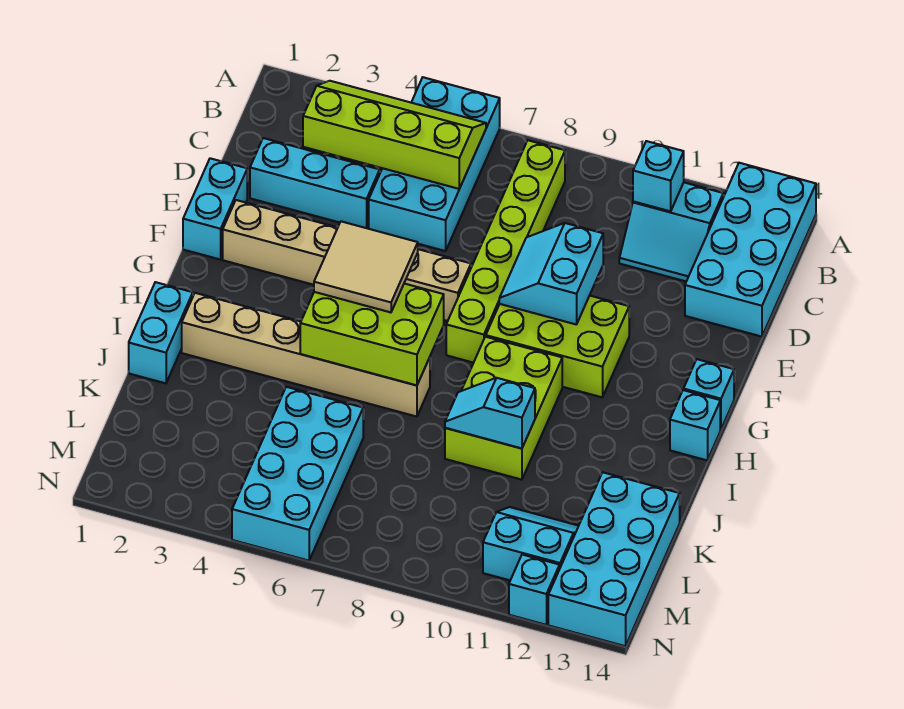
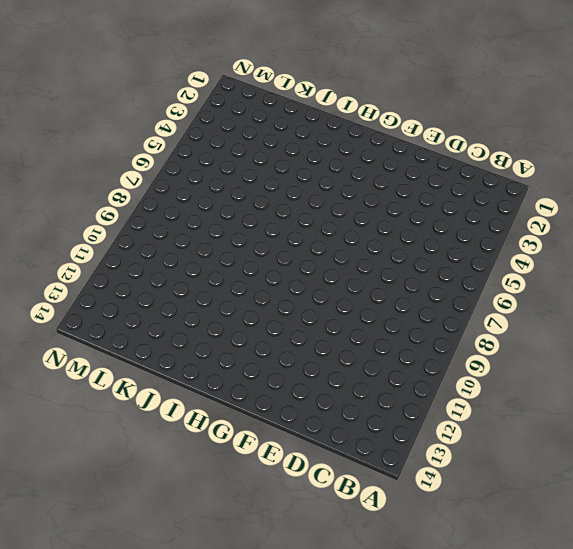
none -> cyan 2x4 brick [369,77,500,251]
none -> cyan 2x4 brick [685,163,816,337]
none -> lime 1x6 brick [446,140,565,363]

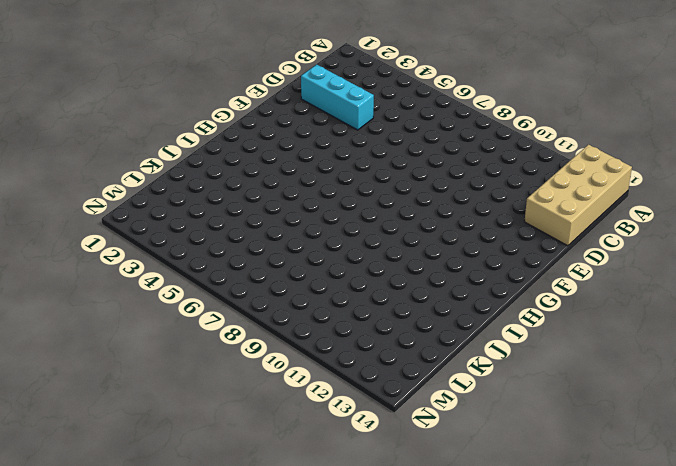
tan 2x4 brick [524,145,632,246] -> cyan 2x4 brick [685,163,816,337]
none -> cyan 2x4 brick [369,77,500,251]
none -> lime 1x6 brick [446,140,565,363]
none -> cyan 2x2 slope [619,183,723,281]

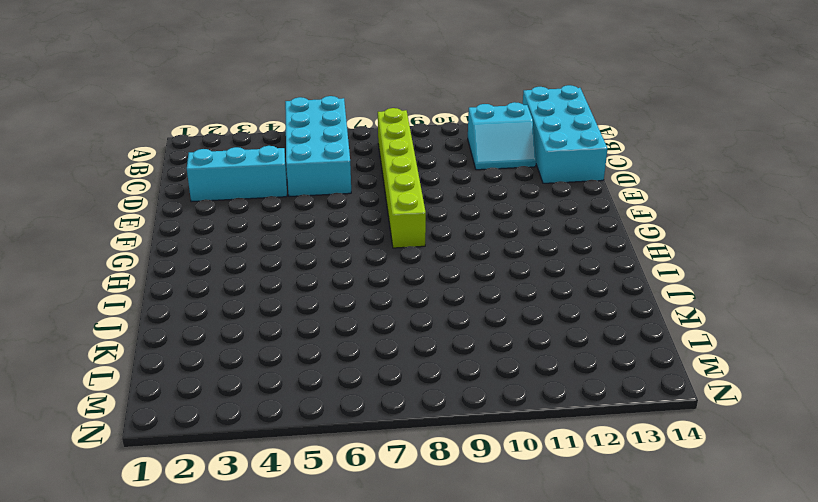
none -> cyan 1x2 brick [183,158,247,260]
none -> tan 1x6 brick [223,200,471,321]
none -> lime 2x3 brick [486,296,629,397]

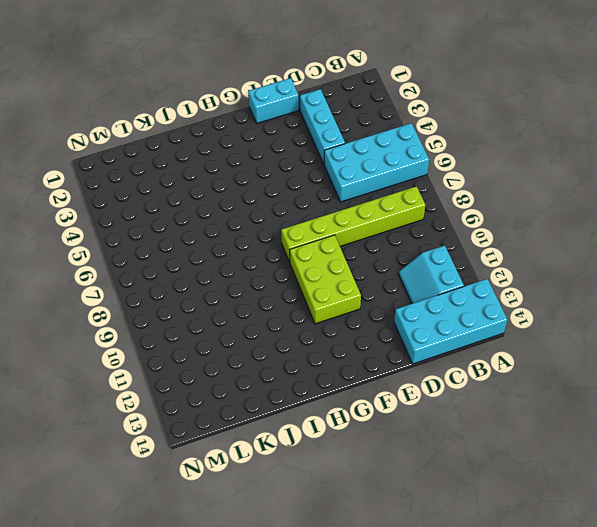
none -> tan 1x6 brick [223,200,471,321]
none -> cyan 1x1 brick [684,359,734,429]
none -> lime 2x3 brick [445,337,562,480]

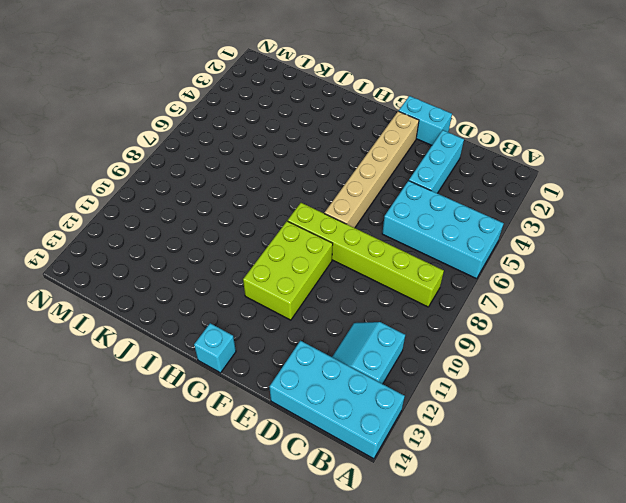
none -> lime 2x3 brick [445,337,562,480]
none -> cyan 1x1 brick [670,390,720,460]
none -> cyan 1x2 brick [129,282,193,383]

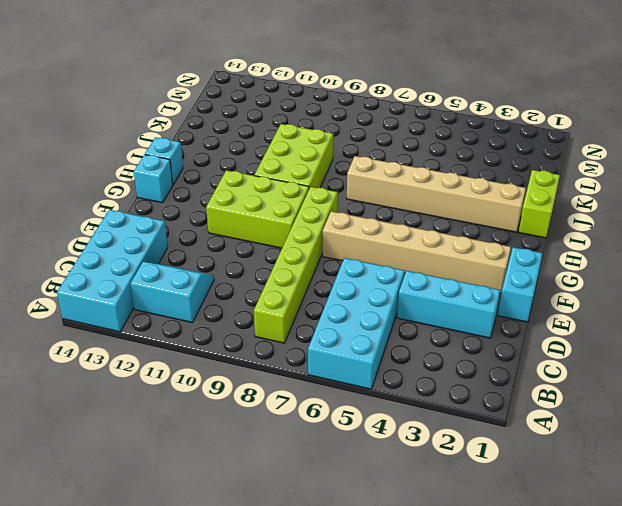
lime 1x2 brick [519,170,560,238] -> cyan 1x2 brick [129,282,193,383]
none -> cyan 2x4 brick [232,387,363,561]
none -> cyan 2x4 brick [548,472,680,646]
none -> cyan 2x2 slope [483,507,578,580]

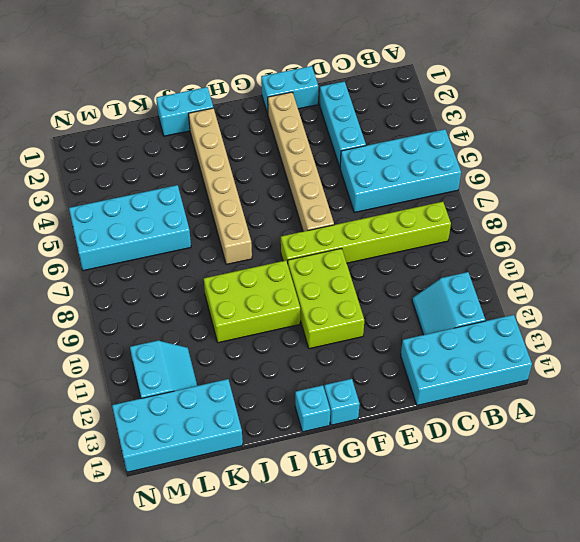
none -> cyan 1x1 brick [509,555,560,625]
none -> lime 2x4 slope [303,81,486,189]
none -> cyan 1x1 brick [633,141,684,211]

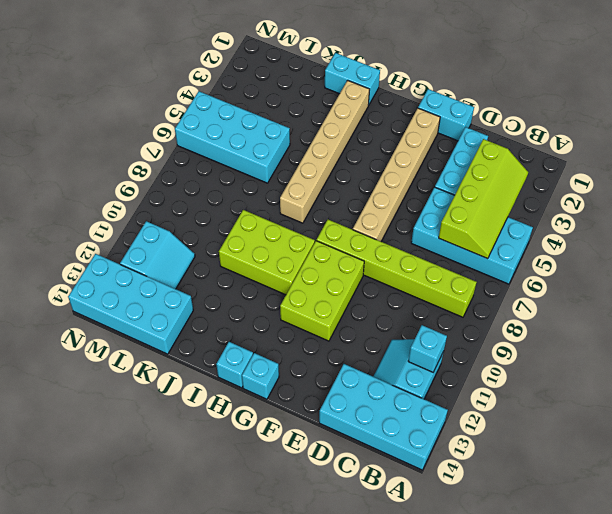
none -> cyan 1x1 brick [509,555,560,625]
none -> cyan 2x2 slope [499,223,603,325]
none -> lime 2x3 brick [300,284,444,385]

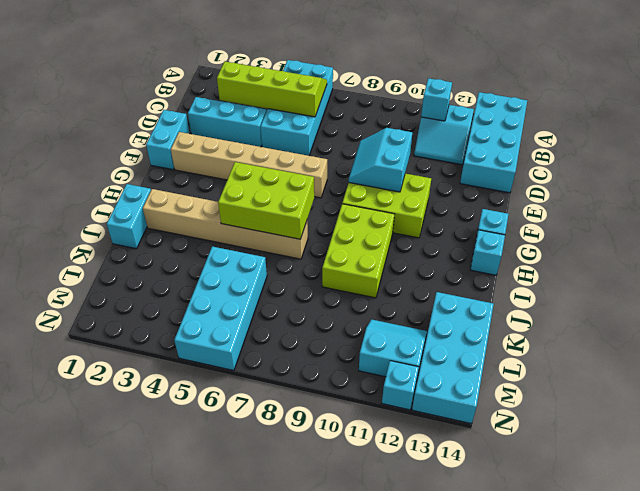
none -> lime 1x6 brick [446,140,565,363]
none -> cyan 1x2 slope [445,378,535,448]
none -> tan 2x2 tile [314,221,418,312]

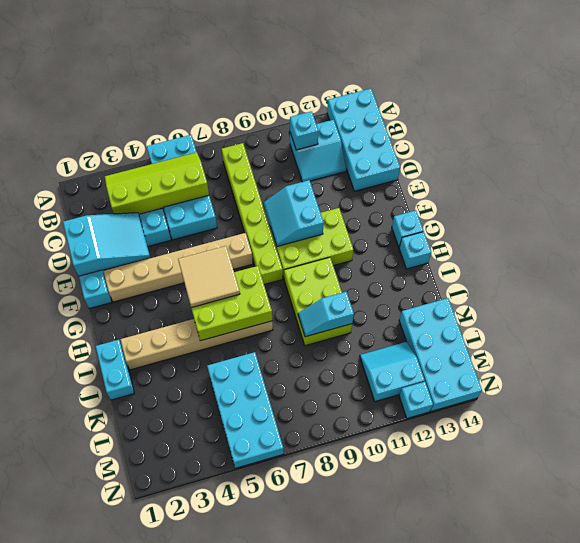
cyan 2x3 slope [63,213,150,276] -> none

